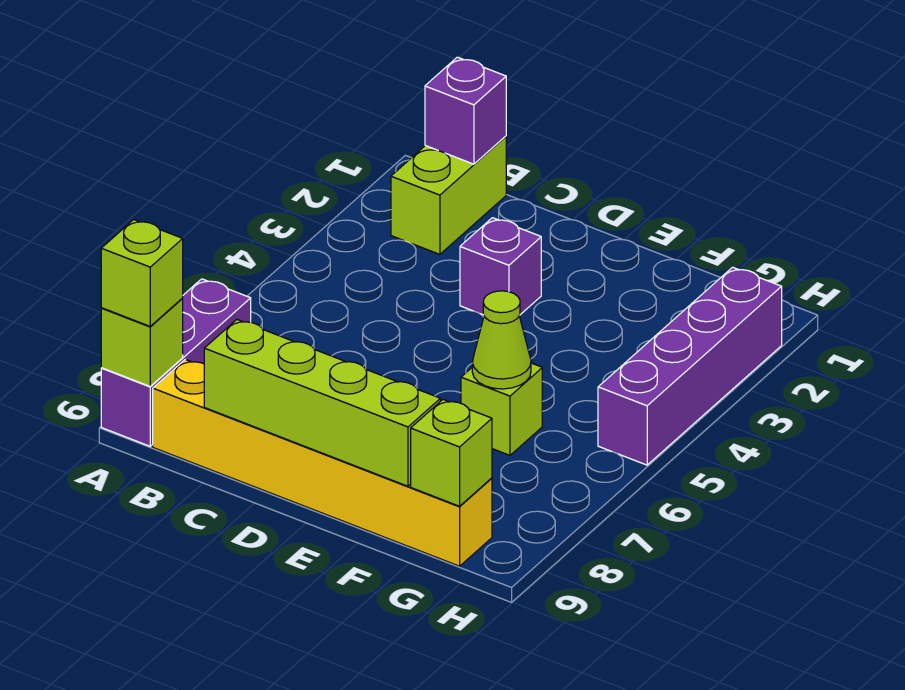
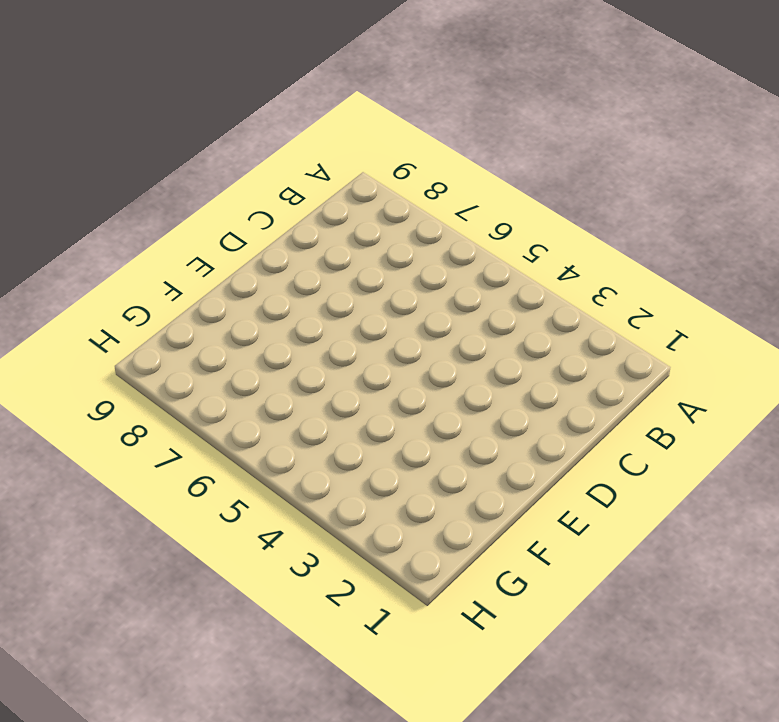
none -> purple 1x3 brick [101,279,251,446]
none -> lime 1x2 brick [391,136,506,254]
none -> yellow 1x6 brick [153,359,492,566]

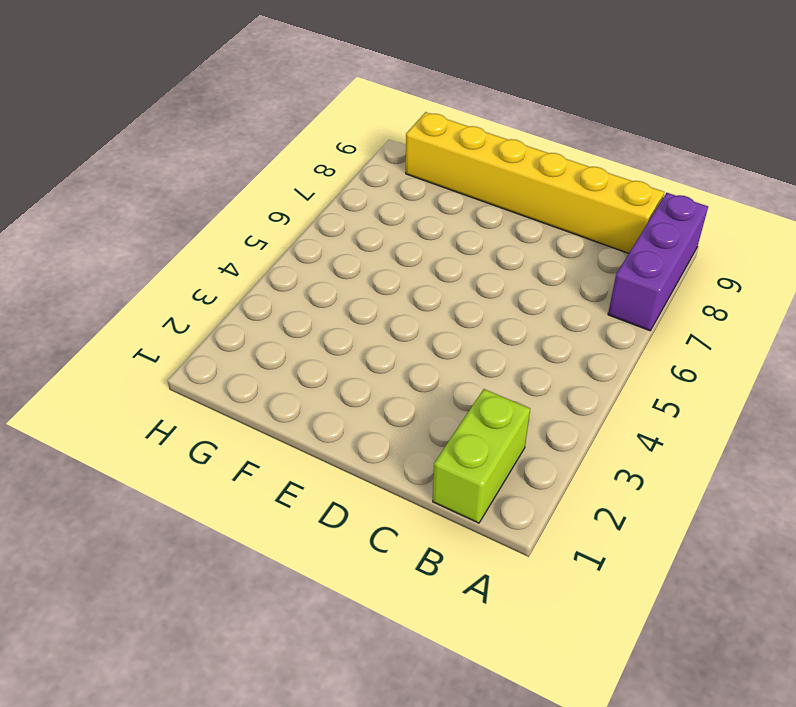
none -> purple 1x1 brick [460,218,541,315]
none -> lime 1x1 brick [461,363,542,455]
none -> purple 1x4 brick [598,267,782,465]

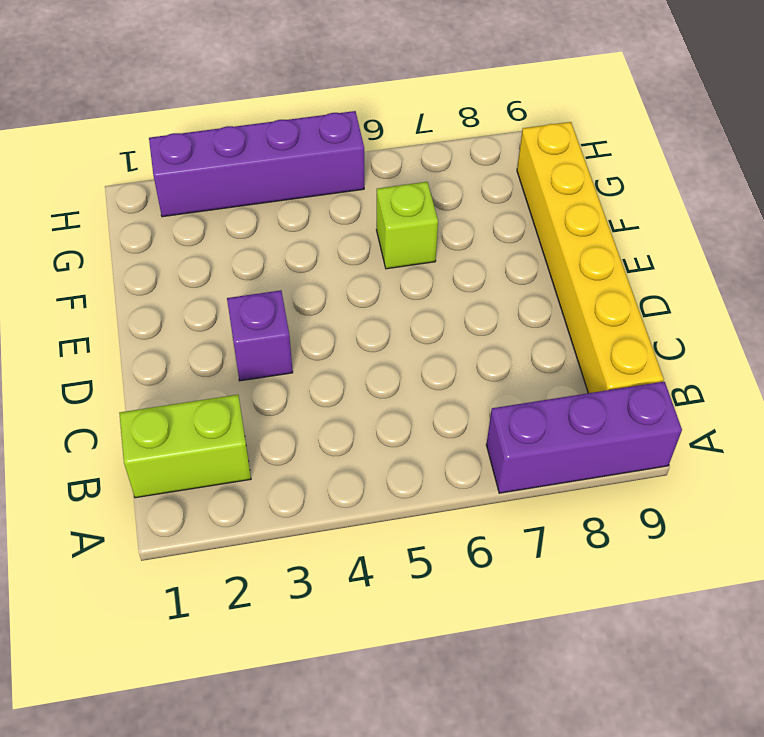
none -> lime 1x1 brick [101,299,183,386]
none -> purple 1x1 brick [425,57,506,164]
none -> lime 1x4 brick [204,320,440,486]

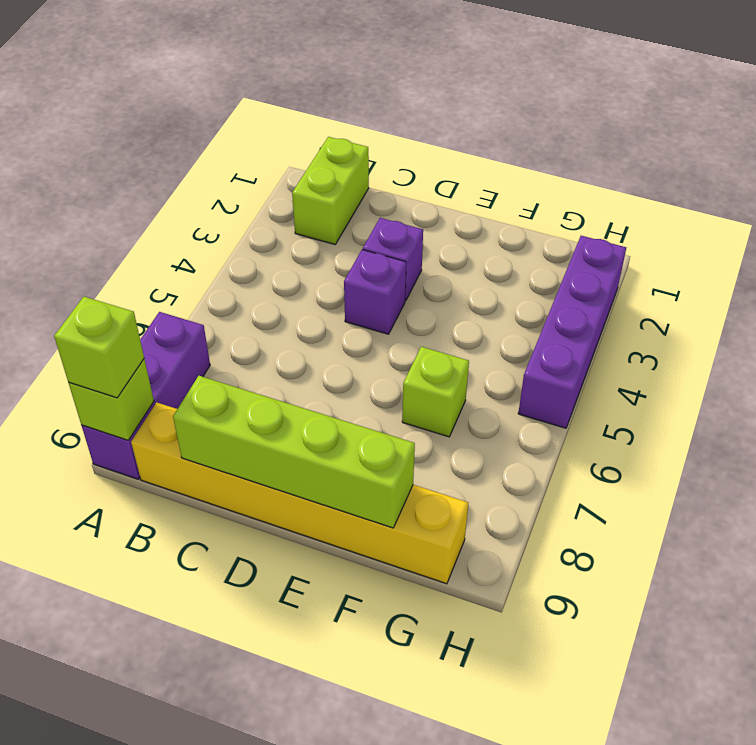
purple 1x1 brick [344,250,406,334] -> purple 1x1 brick moved to [425,57,506,164]
none -> lime 1x1 cone [472,291,531,389]
none -> lime 1x1 brick [411,399,492,506]

